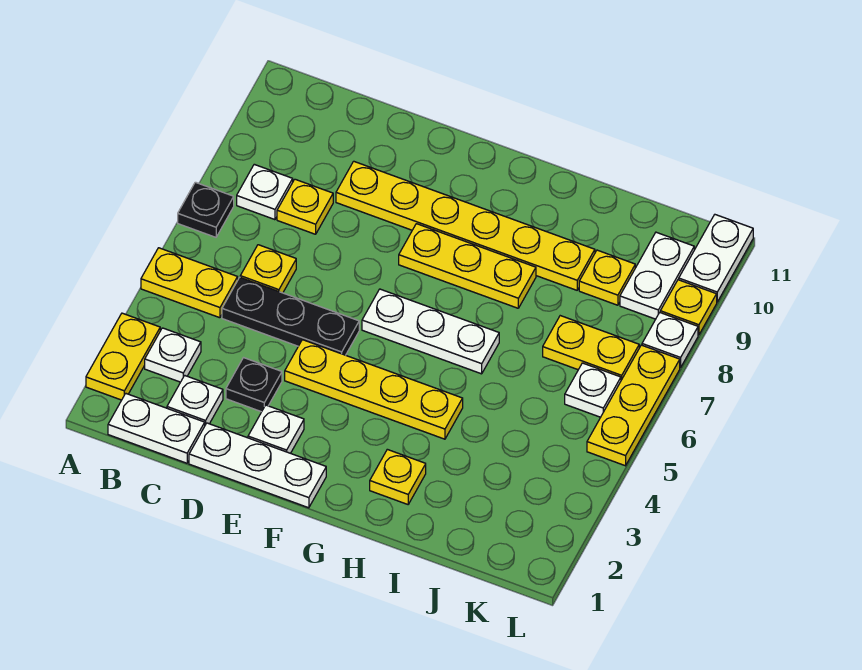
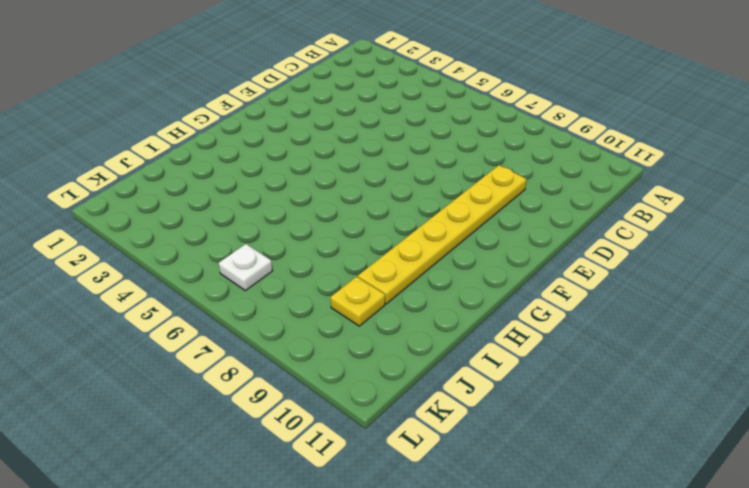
none -> yellow 1x2 plate [86,313,160,400]
none -> yellow 1x2 plate [141,248,238,318]
none -> black 1x1 plate [178,182,234,237]

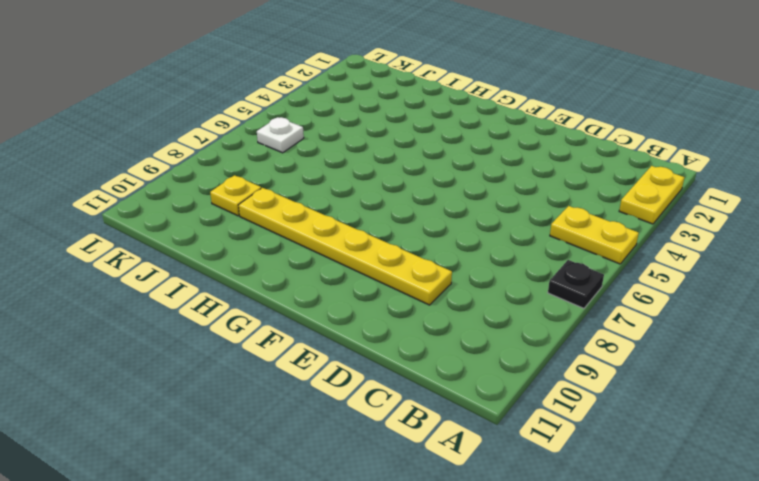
none -> white 1x2 plate [108,394,205,463]
none -> white 1x1 plate [145,328,201,382]
none -> white 1x1 plate [237,164,293,220]

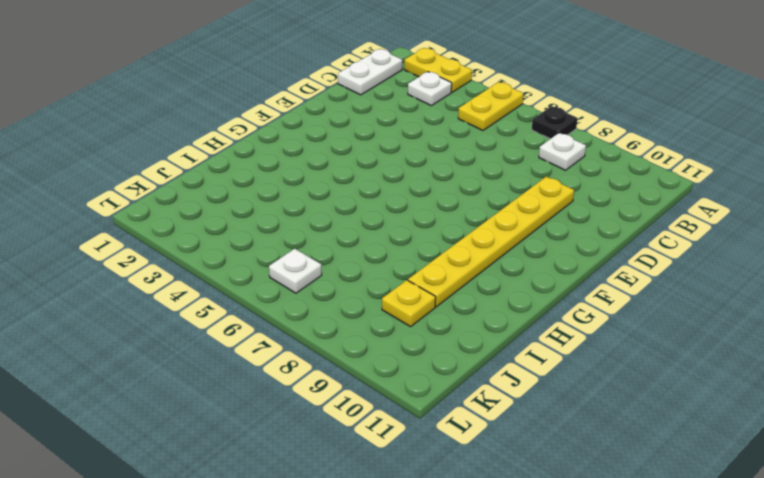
none -> white 1x1 plate [167,375,223,425]
none -> black 1x3 plate [222,277,359,355]
none -> yellow 1x1 plate [240,245,296,293]

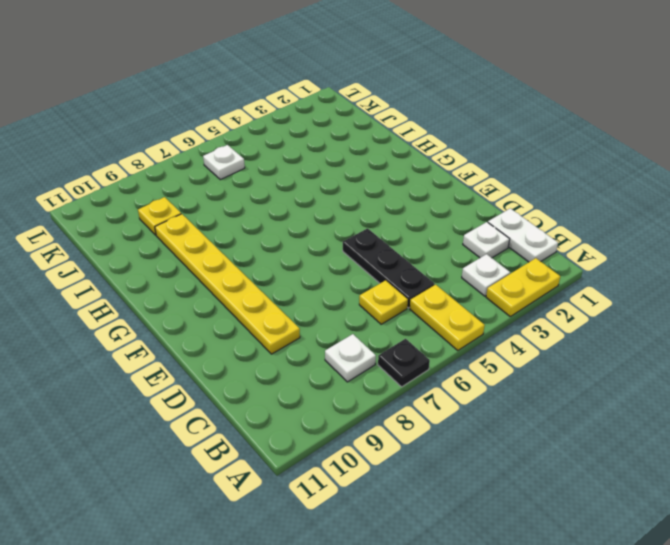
none -> yellow 1x1 plate [277,179,333,234]
none -> white 1x3 plate [189,423,326,508]
none -> black 1x1 plate [226,358,282,412]

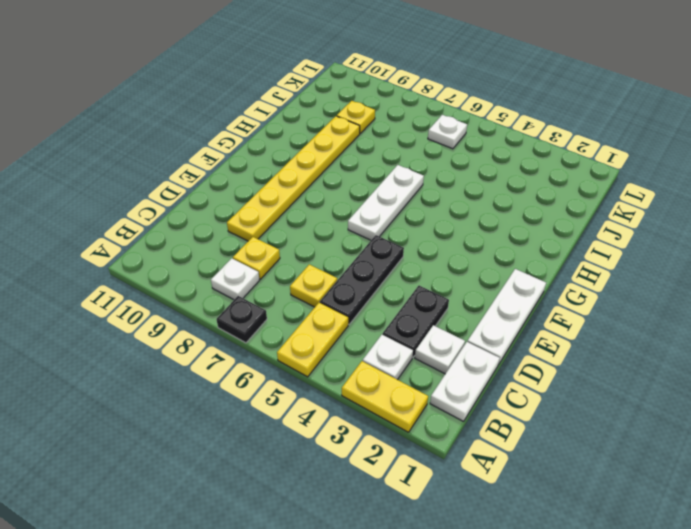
black 1x2 plate [383,286,449,357] -> black 1x1 plate [226,358,282,412]
none -> white 1x1 plate [248,405,304,453]
none -> yellow 1x4 plate [285,340,463,439]
none -> yellow 1x3 plate [399,224,536,308]

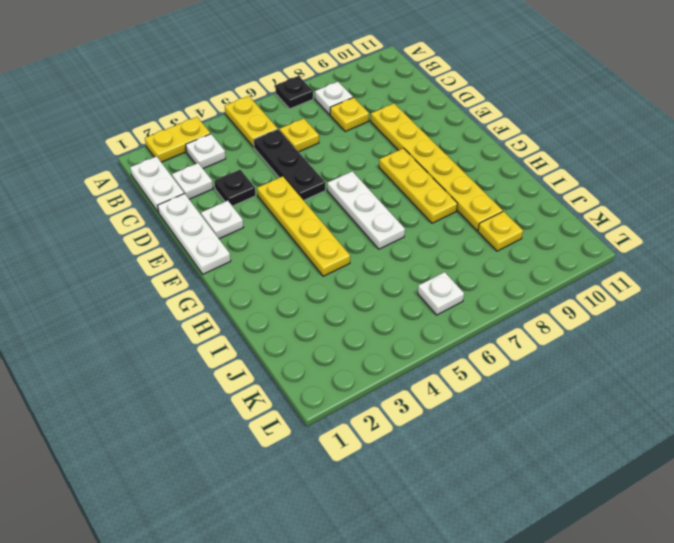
none -> yellow 1x1 plate [370,449,426,504]
none -> yellow 1x2 plate [543,316,639,380]
none -> white 1x2 plate [620,232,694,319]

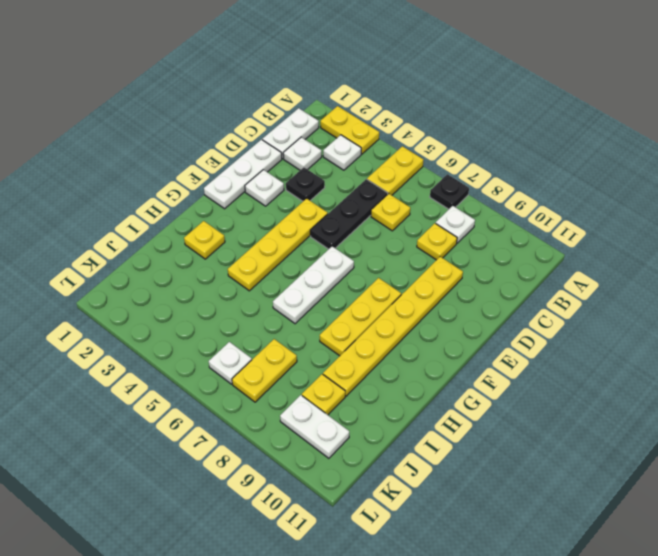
none -> yellow 1x3 plate [587,345,680,466]
none -> white 1x1 plate [642,313,698,368]
none -> yellow 1x1 plate [660,280,717,335]

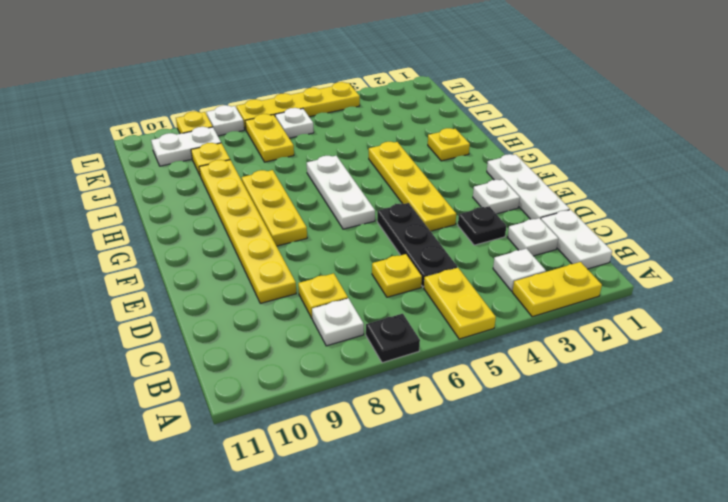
yellow 1x4 plate [236,82,360,129] -> yellow 1x3 plate [587,345,680,466]
none -> white 1x2 plate [679,215,753,302]

